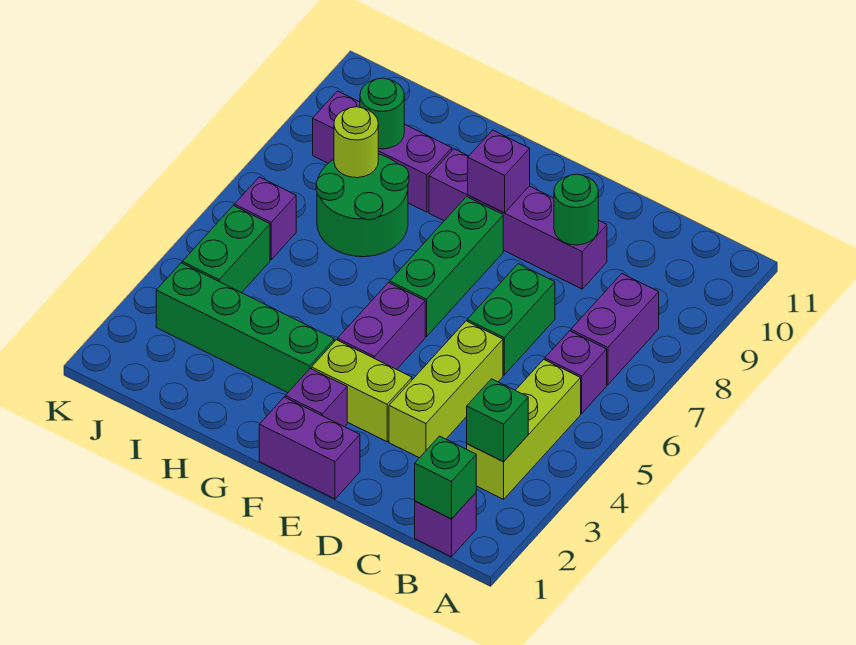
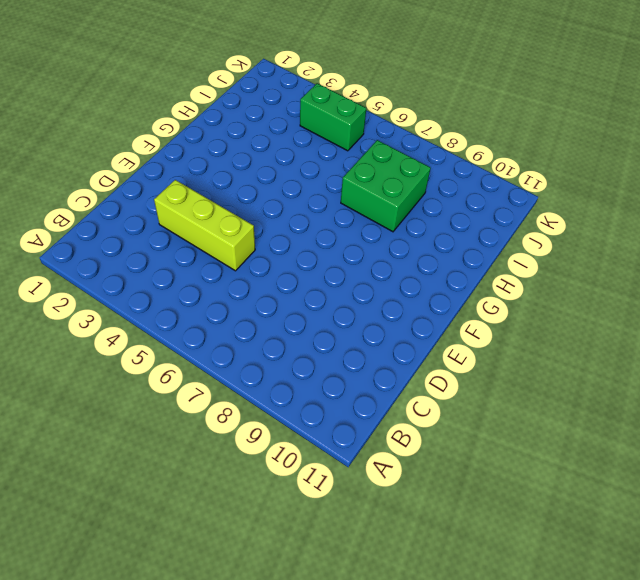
green 2x2 brick [341,140,431,232] -> green 2x2 round brick [316,154,409,257]
none -> purple 1x1 brick [415,493,476,557]
none -> lime 1x3 brick [467,359,581,499]
none -> purple 1x1 brick [545,331,607,413]

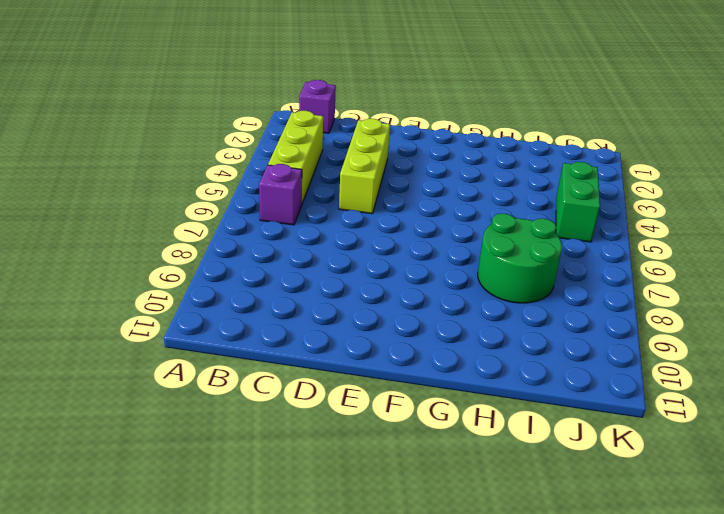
none -> purple 1x2 brick [571,274,659,385]
none -> green 1x2 brick [467,264,555,375]
none -> purple 1x4 brick [429,149,607,289]

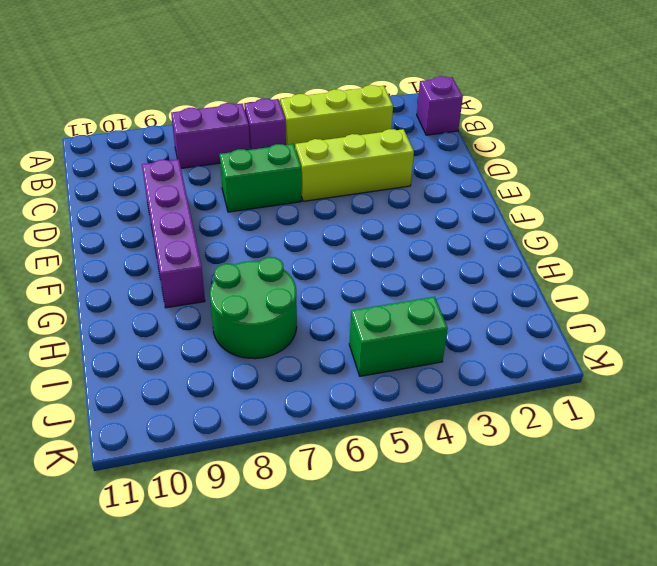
none -> purple 1x2 brick [259,397,360,499]
none -> lime 1x2 brick [312,340,412,442]
none -> purple 1x1 brick [285,368,347,427]

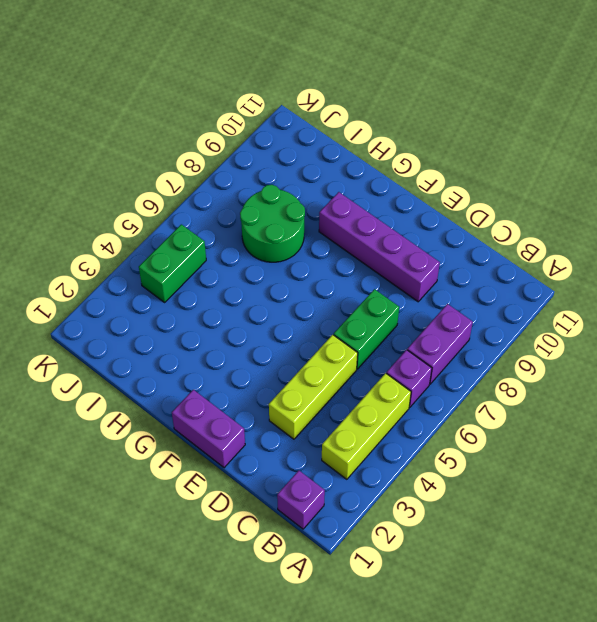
none -> lime 1x2 brick [312,340,412,442]
none -> purple 1x1 brick [285,368,347,427]
none -> purple 1x2 brick [338,283,425,369]

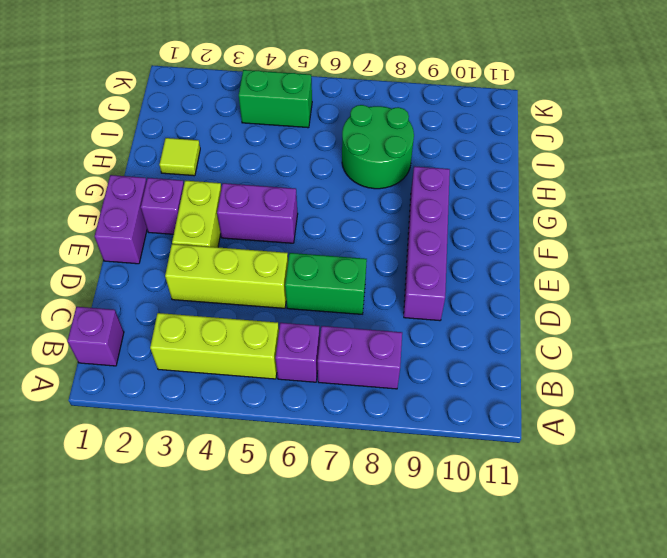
lime 1x1 tile [159,138,200,176] -> none
none -> green 1x3 brick [390,197,503,337]
none -> green 1x4 brick [156,263,334,393]
none -> purple 1x3 brick [313,91,452,212]

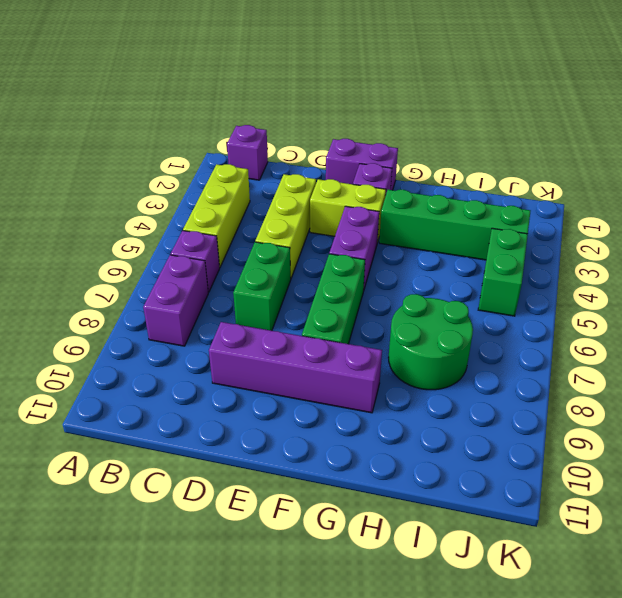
none -> purple 1x3 brick [313,91,452,212]
none -> purple 1x1 brick [234,177,296,259]
none -> green 1x1 brick [415,436,476,519]

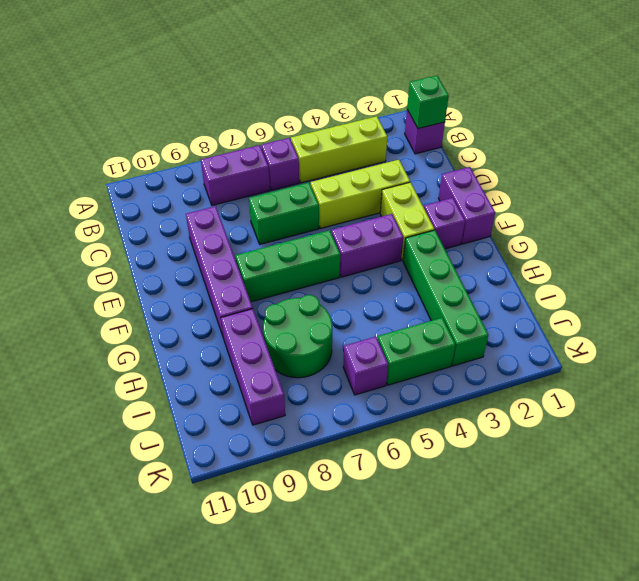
none -> green 1x1 brick [467,379,528,462]
none -> green 1x1 round brick [554,174,598,245]
none -> purple 1x1 brick [468,130,530,213]

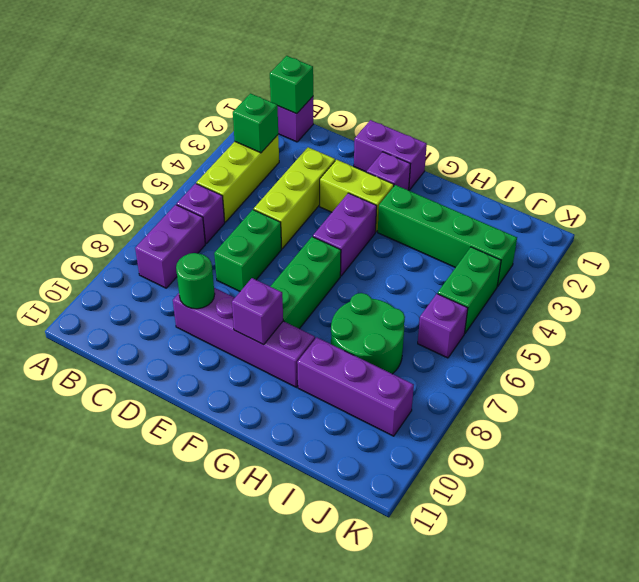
none -> lime 1x1 round brick [334,107,378,178]
none -> green 1x1 round brick [360,78,404,149]

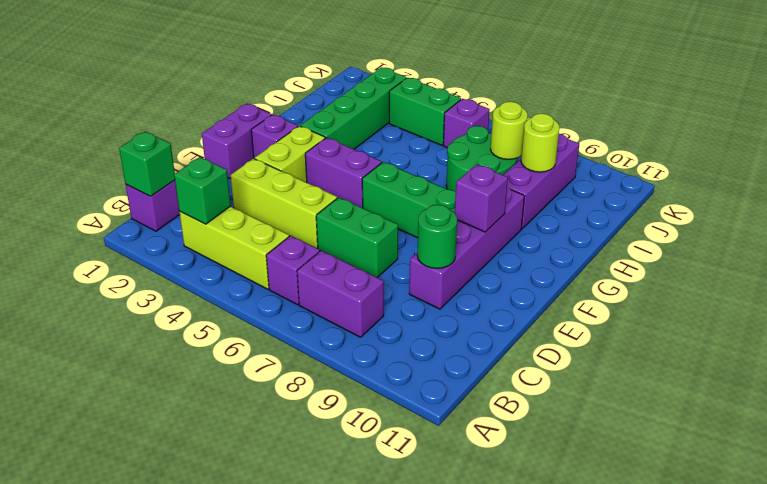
lime 1x1 round brick [521,113,560,172] -> green 1x1 round brick [360,78,404,149]

